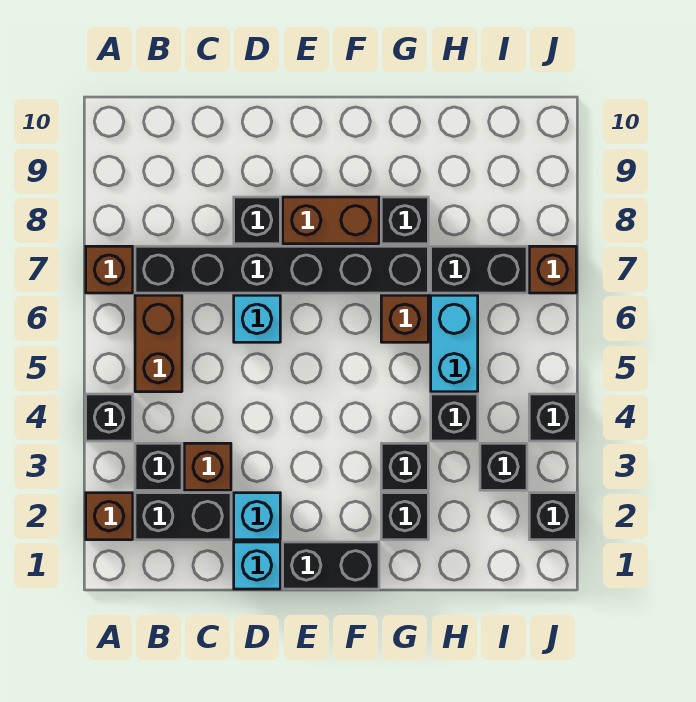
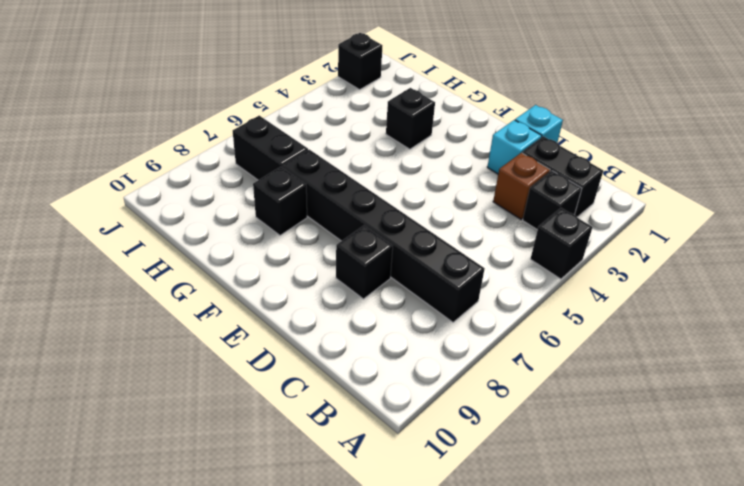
none -> brown 1x1 brick [86,493,133,540]
none -> brown 1x1 brick [86,246,133,293]
none -> brown 1x2 brick [135,295,182,392]

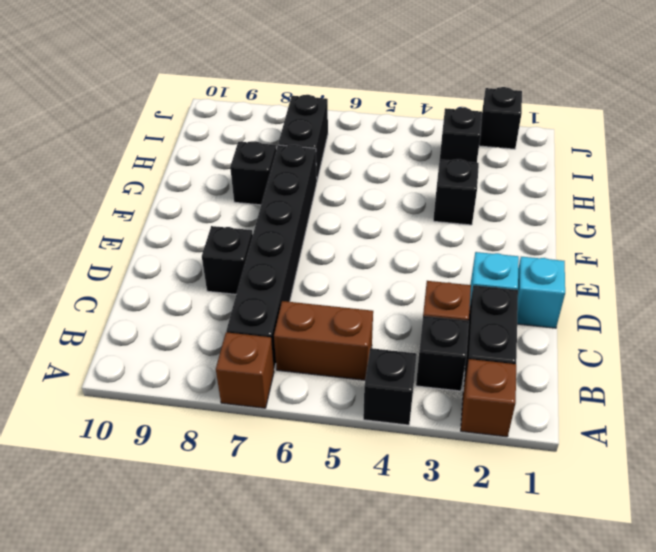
none -> cyan 1x1 brick [234,295,280,342]
none -> black 1x2 brick [283,542,379,589]
none -> brown 1x2 brick [283,197,379,244]

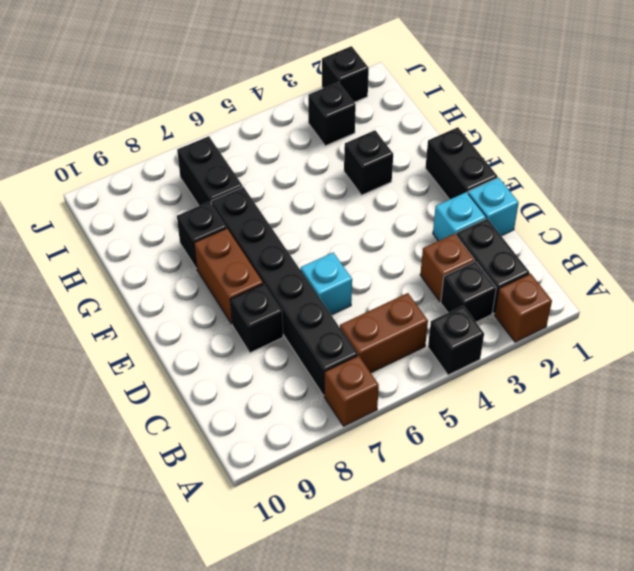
none -> black 1x1 brick [381,493,428,540]
none -> brown 1x1 brick [381,295,428,342]
none -> black 1x1 brick [431,394,478,441]

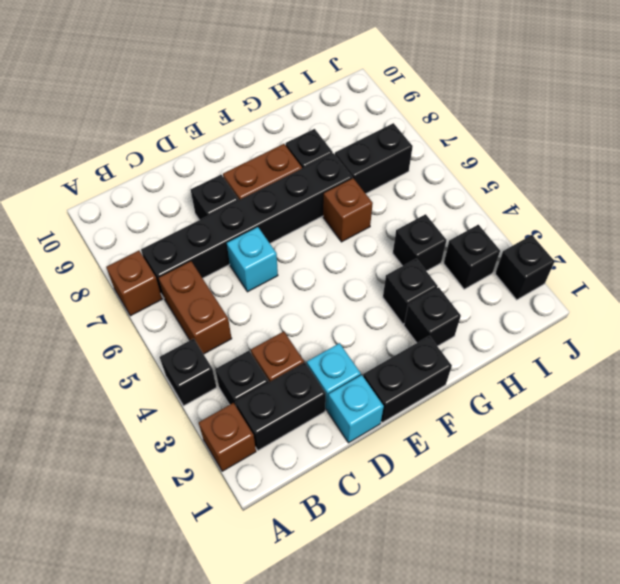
none -> cyan 1x2 brick [431,295,478,392]
none -> black 1x1 brick [529,394,576,441]
none -> brown 1x1 brick [529,246,576,293]

